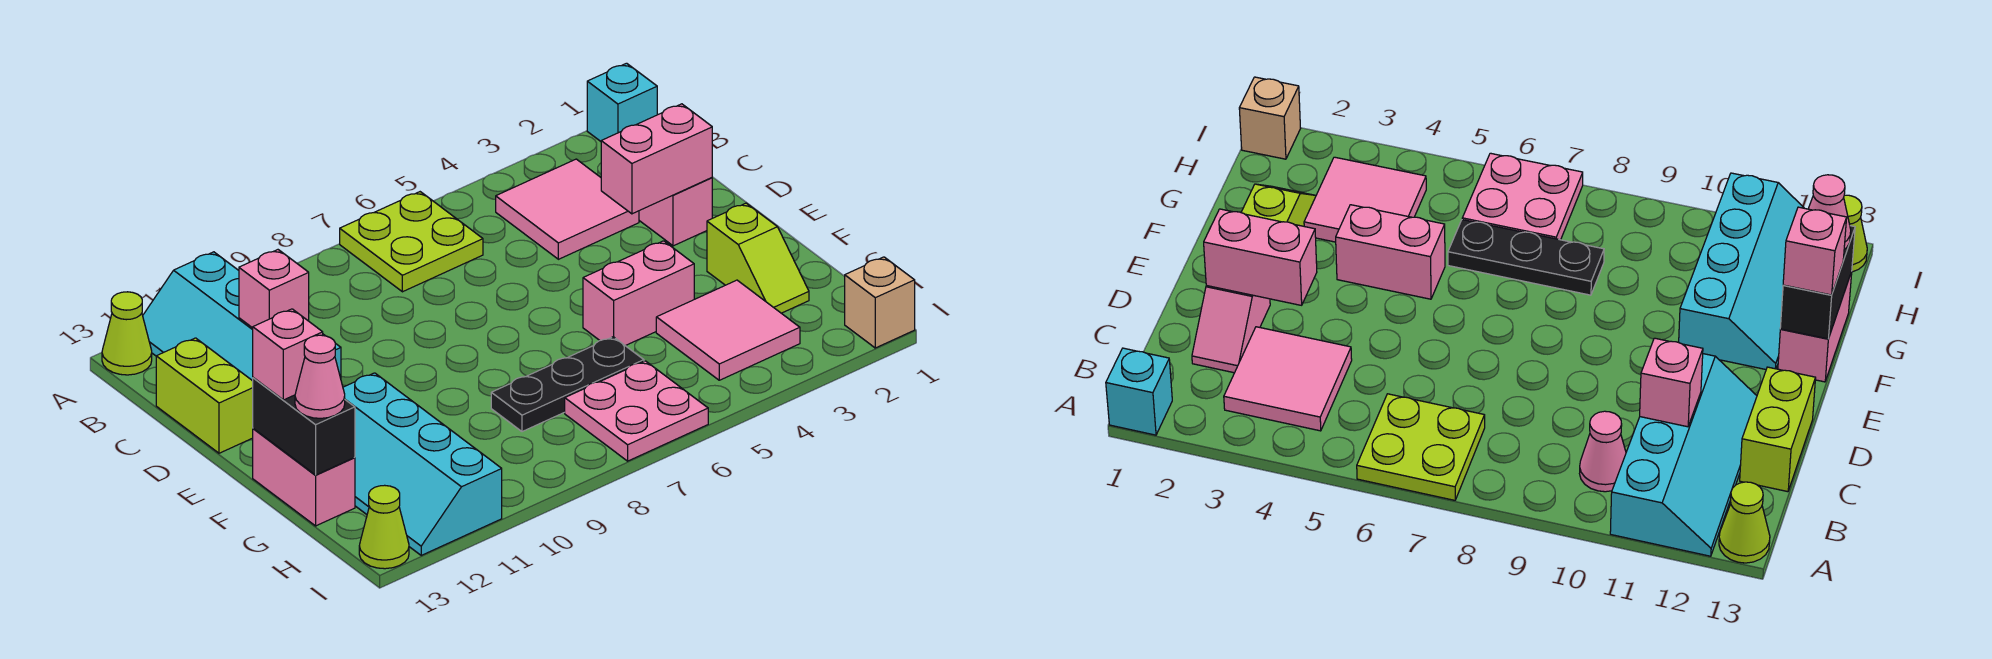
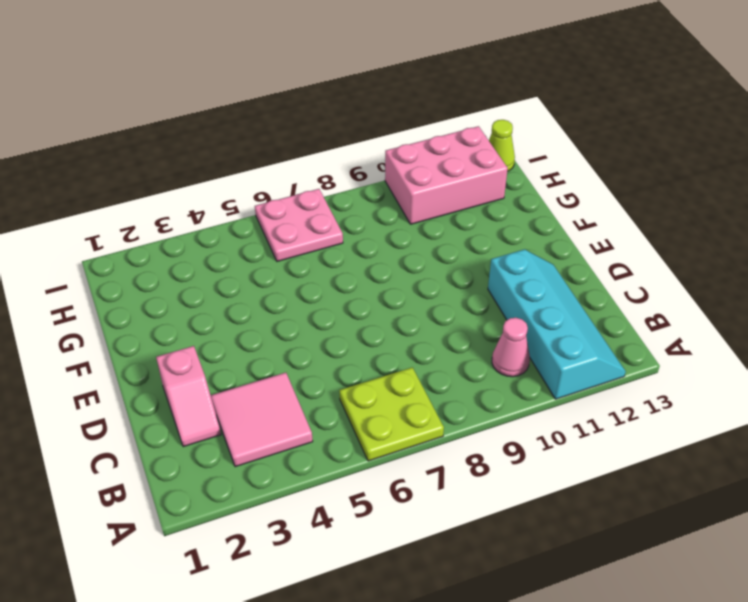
pink 2x3 brick [385,126,508,224] -> cyan 2x4 slope [343,373,502,555]
none -> cyan 1x1 brick [587,63,657,141]
none -> lime 1x1 cone [102,292,152,375]
none -> lime 1x2 brick [156,338,253,453]

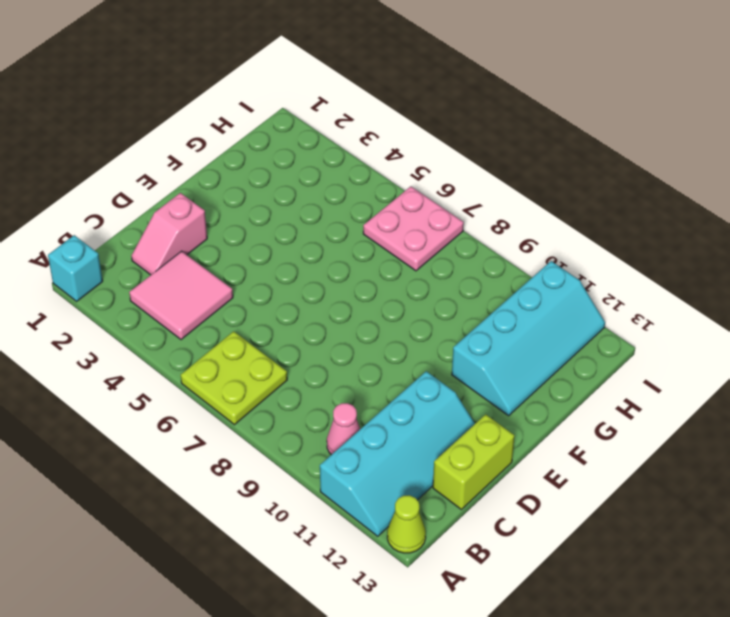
none -> lime 1x2 slope [707,203,809,313]
none -> pink 1x2 brick [583,241,694,346]
none -> pink 1x2 brick [253,429,355,526]

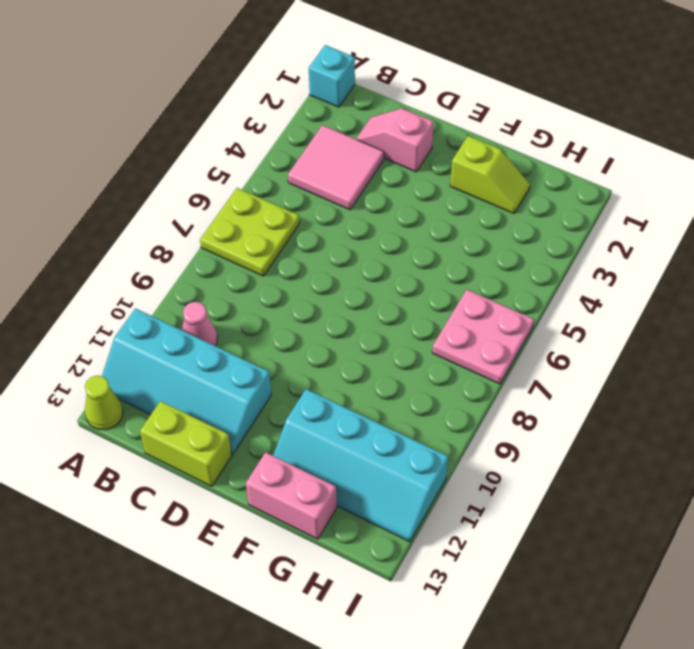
none -> pink 1x2 brick [583,241,694,346]
none -> pink 2x2 tile [656,280,800,380]
none -> black 1x3 plate [491,337,644,432]

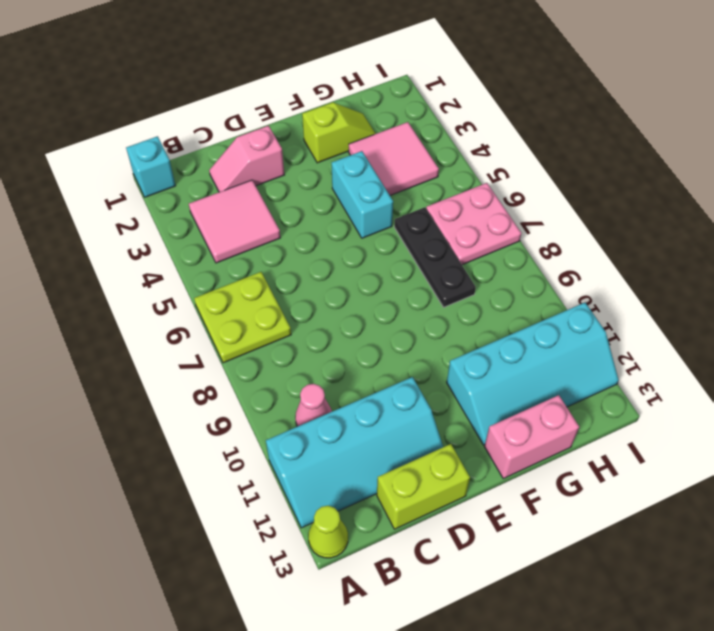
cyan 1x2 brick [332,151,393,238] -> pink 1x2 brick [583,241,694,346]
none -> tan 1x1 brick [845,257,915,348]
none -> lime 1x1 cone [359,485,409,569]
none -> pink 1x1 brick [239,250,309,328]

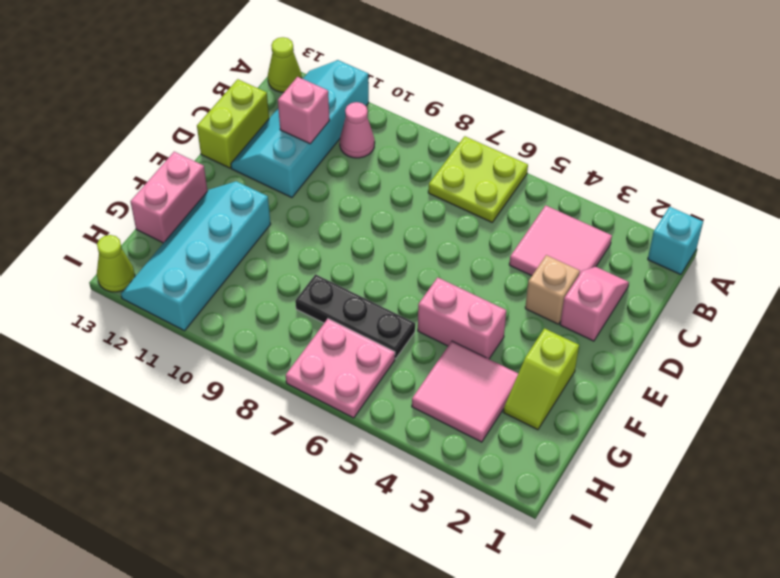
tan 1x1 brick [525,255,580,324] -> tan 1x1 brick moved to [845,257,915,348]
none -> pink 1x2 brick [601,104,712,214]
none -> black 1x2 brick [253,378,355,475]
none -> pink 1x1 brick [253,309,323,400]

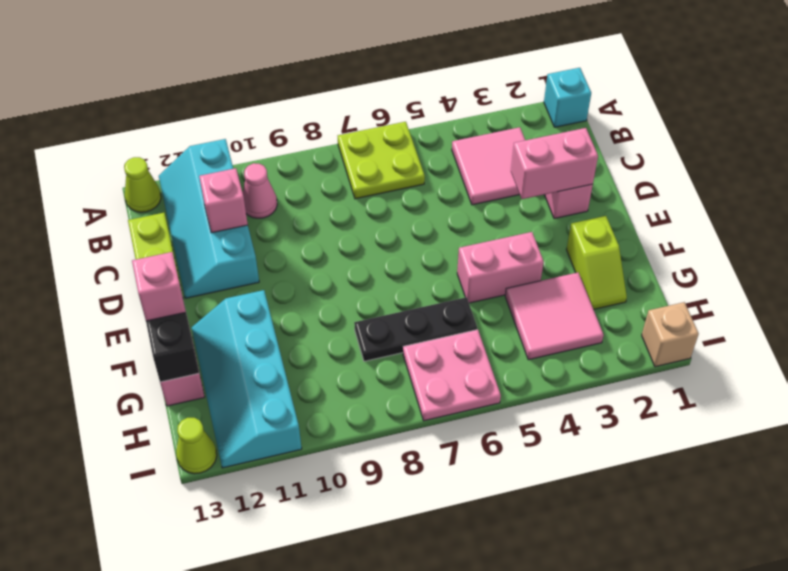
none -> pink 1x1 cone [295,335,345,418]

